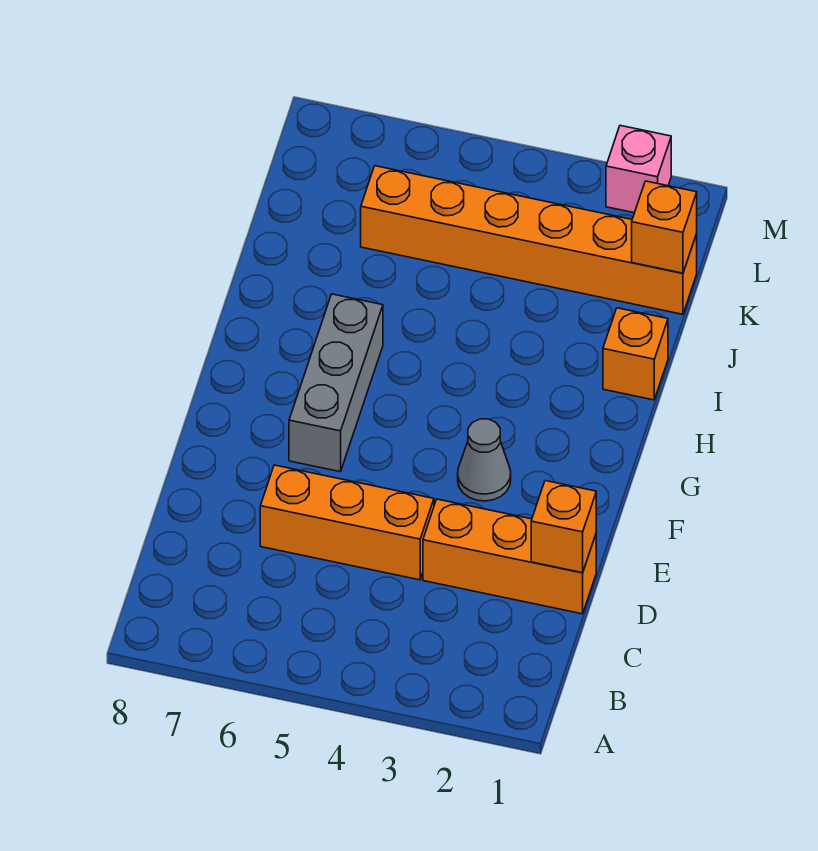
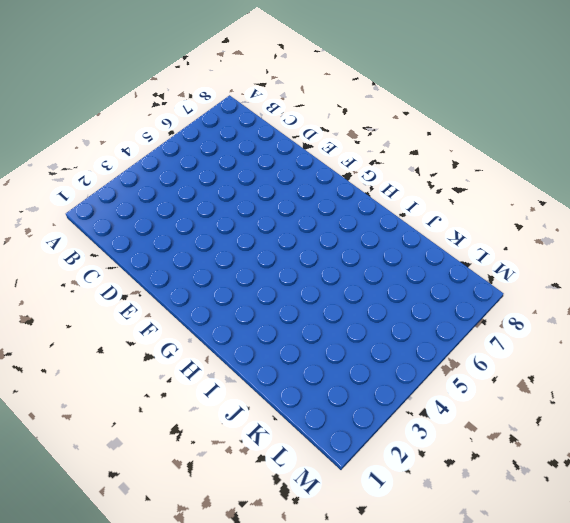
none -> orange 1x3 brick [423,499,596,614]
none -> orange 1x3 brick [260,465,434,580]

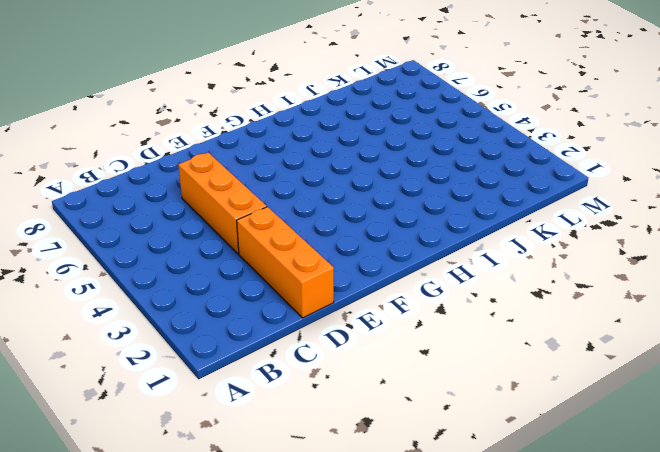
none -> grey 1x1 cone [458,419,511,501]
none -> grey 1x3 brick [289,294,383,472]

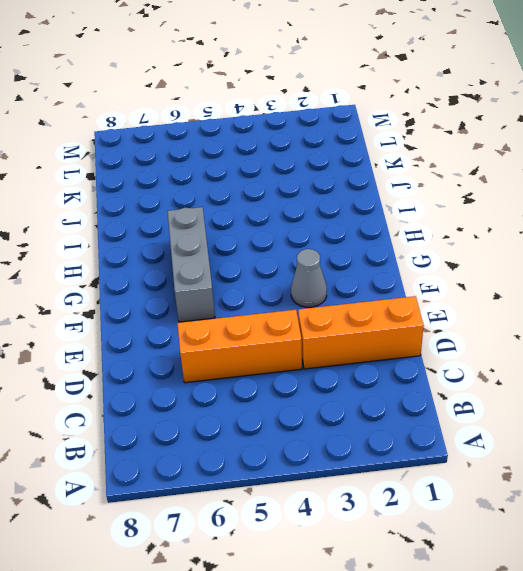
none -> orange 1x1 brick [603,308,668,400]
none -> orange 1x6 brick [361,166,697,314]

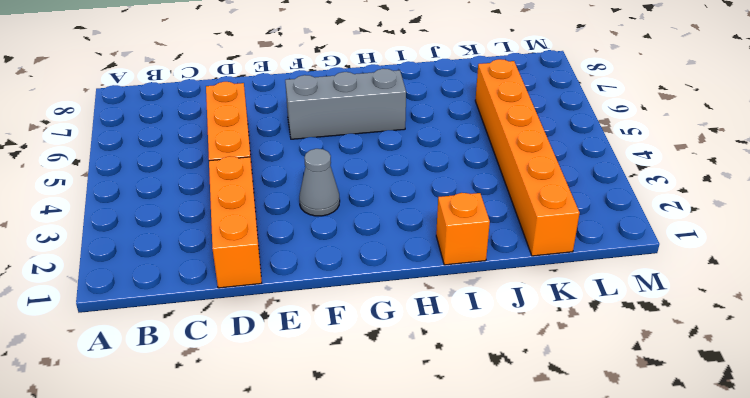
none -> pink 1x1 brick [606,126,671,213]
none -> orange 1x1 brick [531,481,596,573]

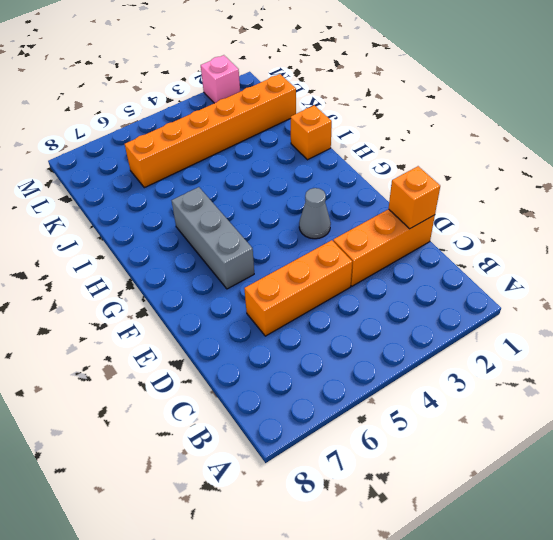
none -> orange 1x1 brick [632,181,697,273]

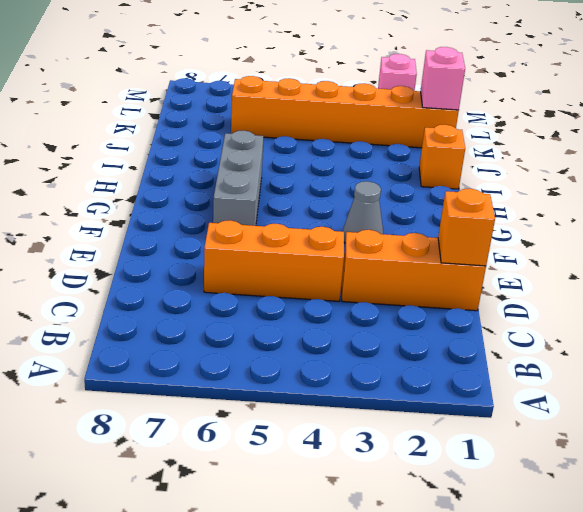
pink 1x1 brick [421,47,465,110] -> orange 1x1 brick [632,181,697,273]

